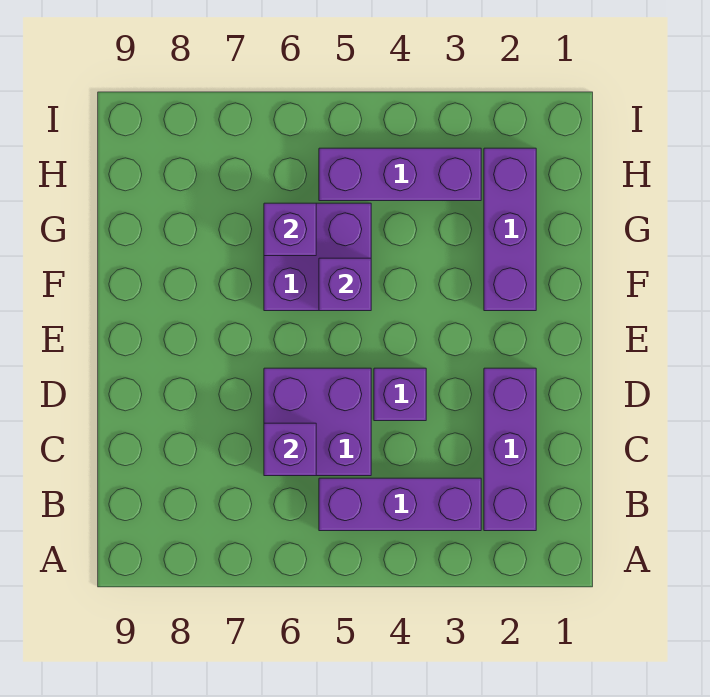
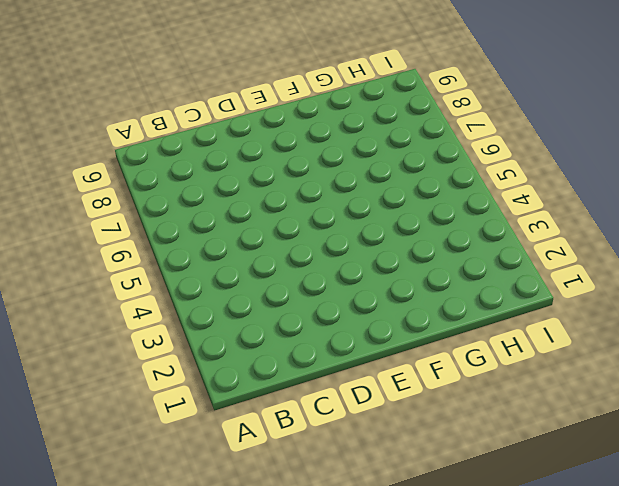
none -> purple 1x3 brick [484,368,536,531]
none -> purple 1x3 brick [319,478,481,531]

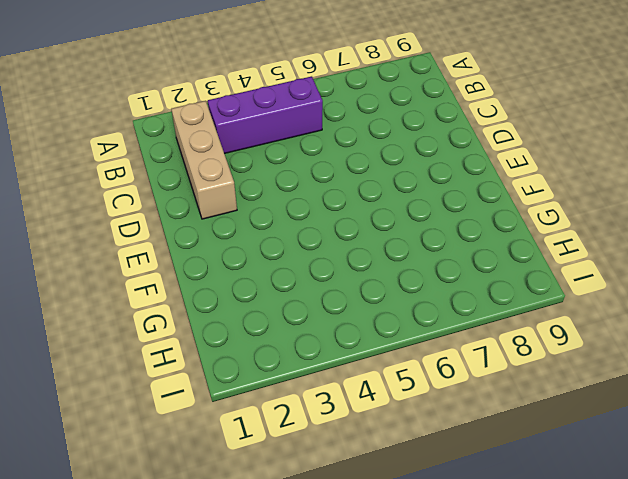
tan 1x3 brick [171,101,237,219] -> purple 1x3 brick [484,368,536,531]
none -> purple 2x2 brick [264,368,371,476]
none -> purple 1x1 brick [374,368,426,421]

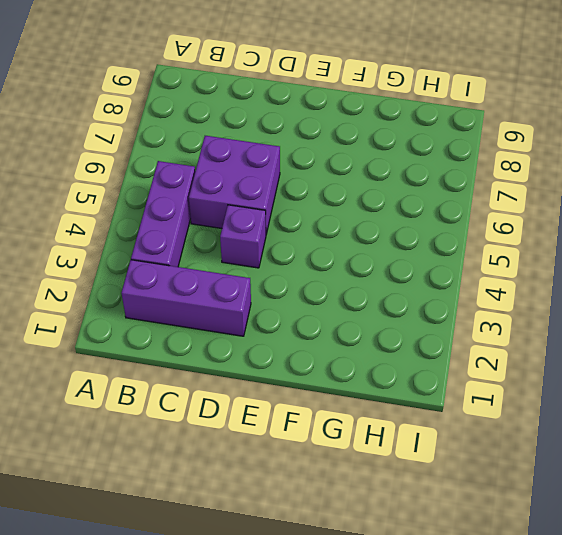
none -> purple 1x3 brick [484,148,536,311]
none -> purple 2x2 brick [264,203,371,311]

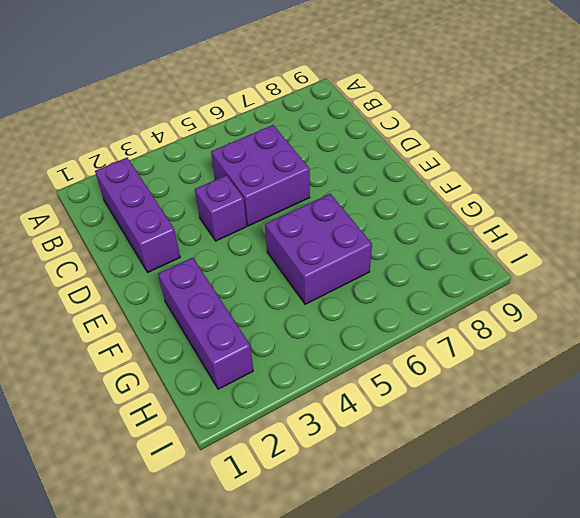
none -> purple 1x3 brick [319,478,481,531]
none -> purple 1x3 brick [319,148,481,201]

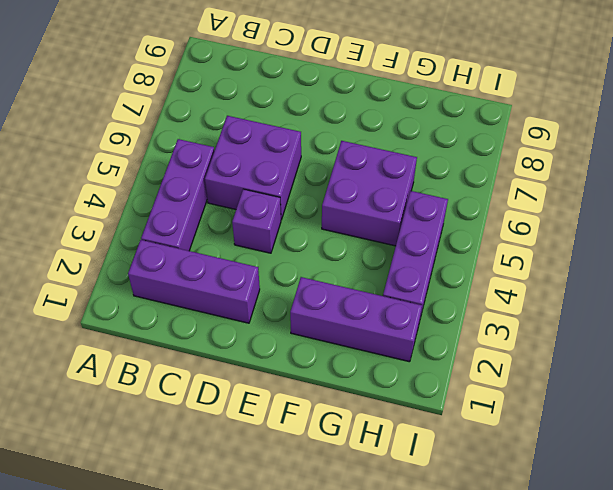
none -> purple 1x1 brick [264,423,316,476]
none -> purple 1x1 brick [319,258,371,311]

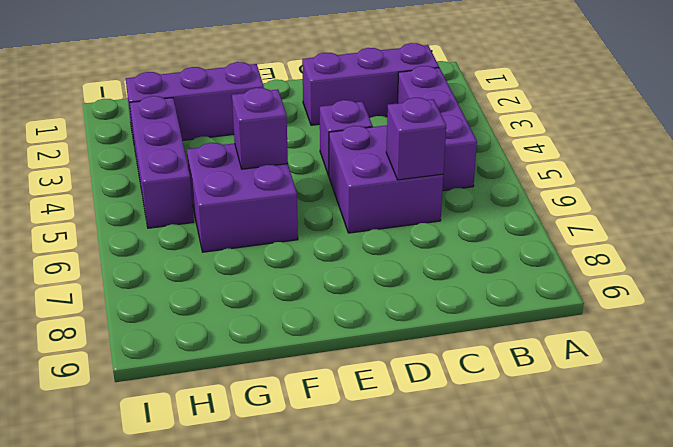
none -> purple 1x1 brick [264,203,316,256]

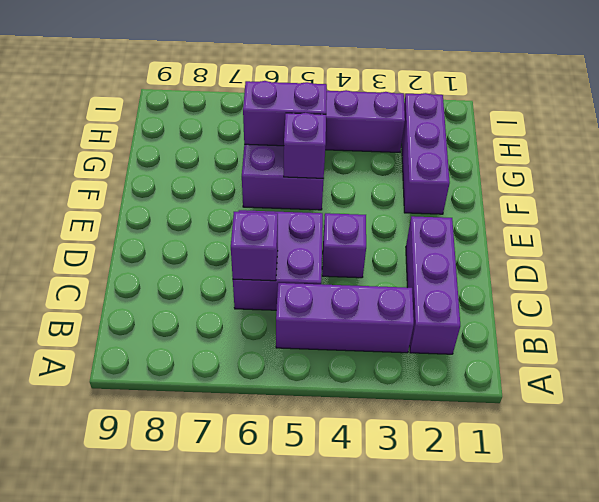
purple 1x2 brick [243,81,327,146] -> purple 1x1 brick [264,203,316,256]

